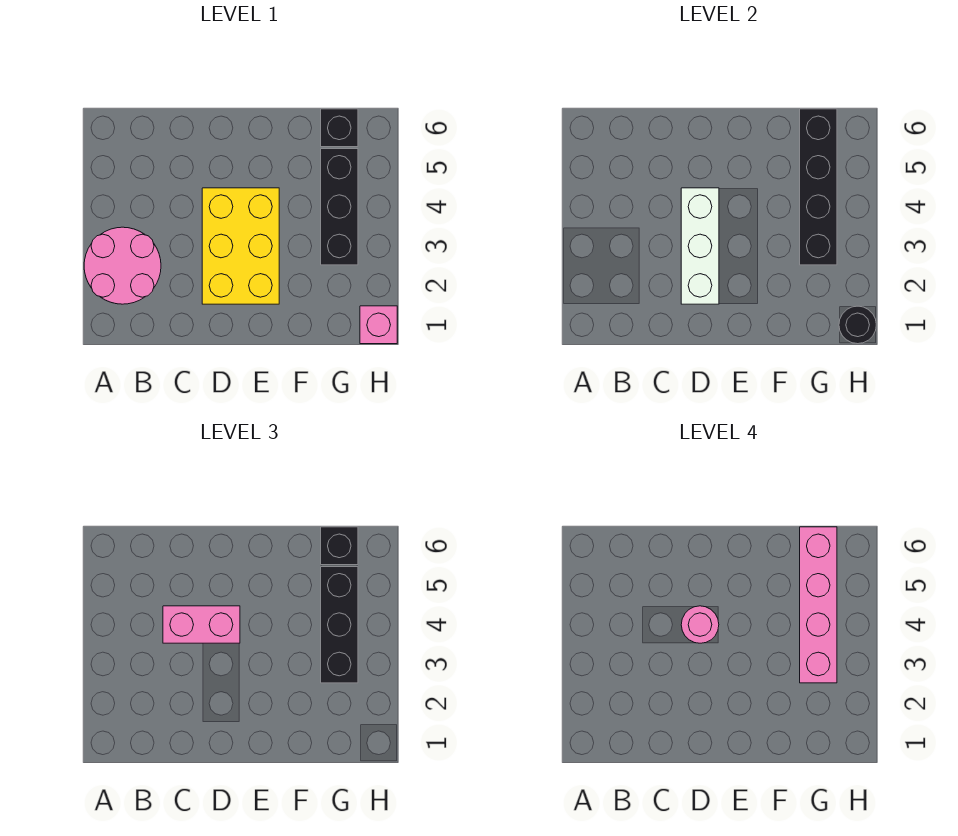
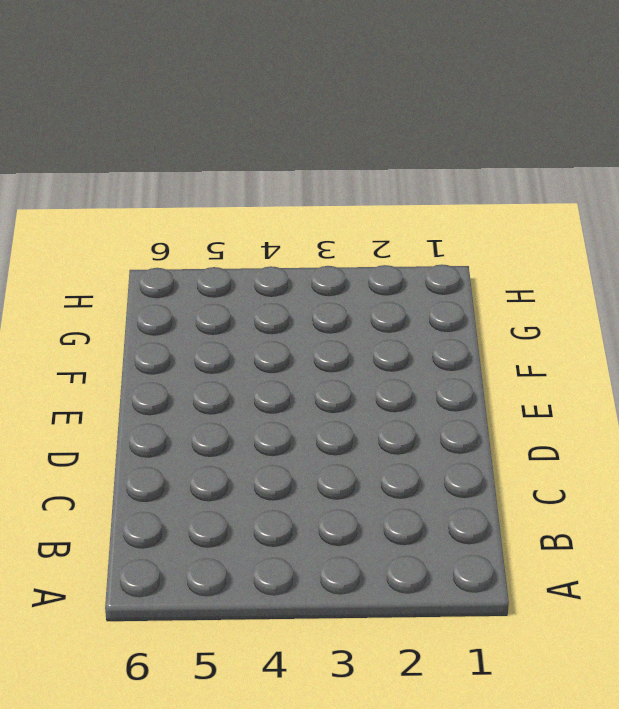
none -> pink 2x2 round brick [84,227,161,304]
none -> yellow 2x3 brick [202,188,279,304]
none -> black 1x3 brick [321,149,358,265]

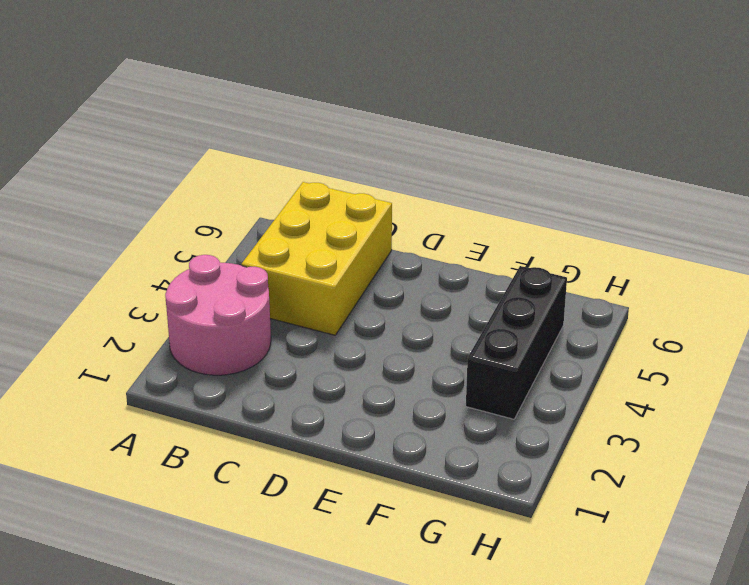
yellow 2x3 brick [242,182,392,335] -> yellow 2x3 brick moved to [202,188,279,304]
none -> black 1x1 brick [321,109,358,147]
none -> pink 1x1 brick [360,306,397,344]
none -> white 1x3 brick [681,188,719,304]

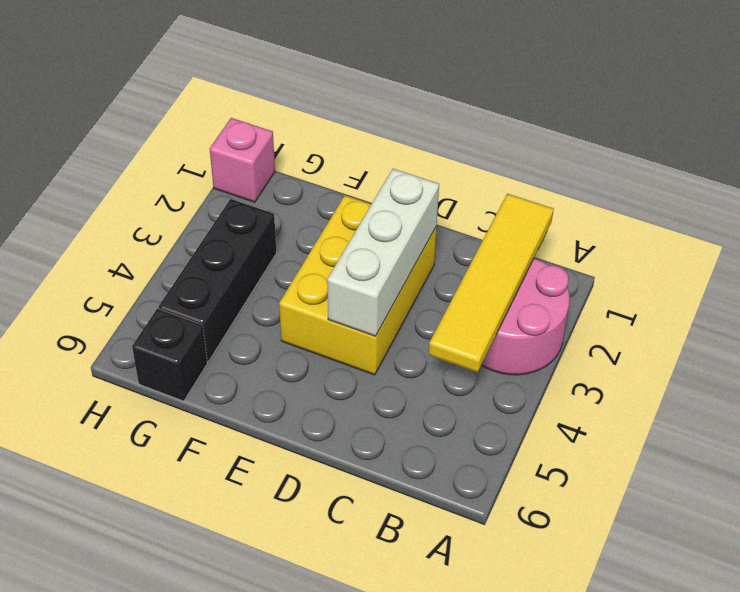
yellow 1x4 tile [429,194,553,373] -> none
none -> black 1x4 brick [800,109,837,265]
none -> black 1x1 round brick [839,306,876,344]
none -> pink 1x2 brick [163,606,240,643]

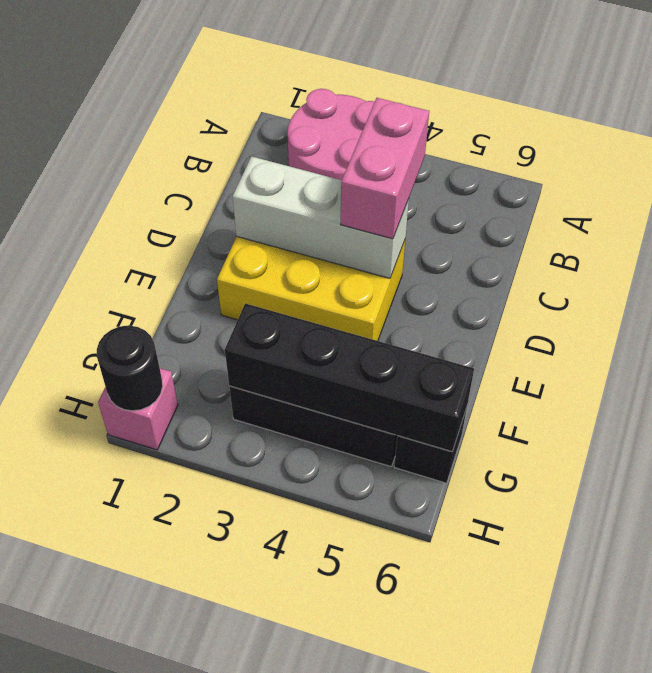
none -> black 1x3 brick [321,567,358,683]
none -> black 1x1 brick [321,527,358,565]
none -> pink 1x1 round brick [681,606,719,643]

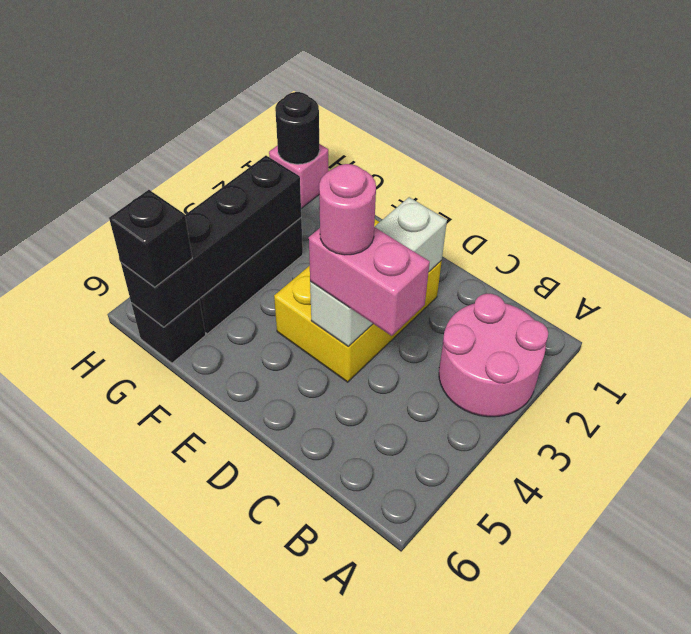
none -> black 1x3 brick [321,567,358,683]
none -> pink 1x4 brick [800,527,837,683]

